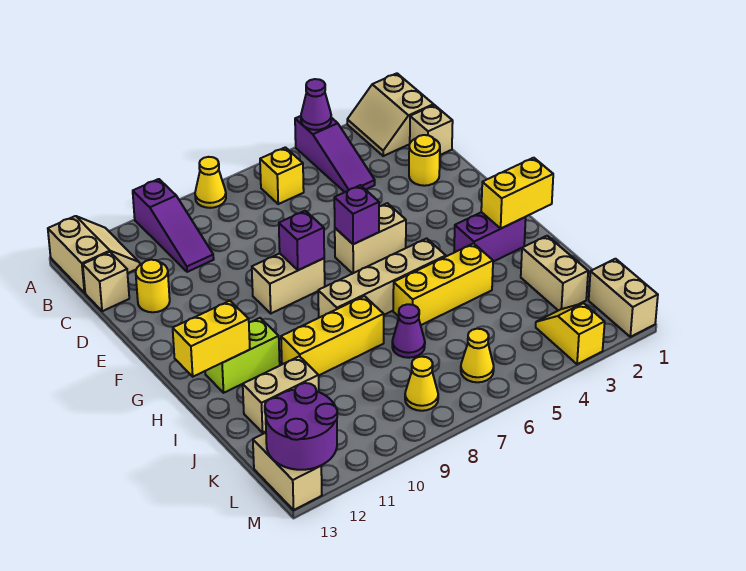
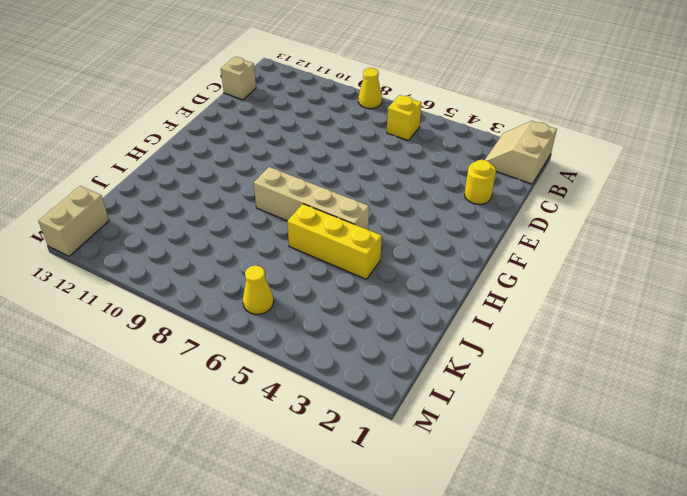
none -> purple 1x3 slope [295,116,375,192]
none -> purple 1x3 slope [133,179,214,272]
none -> tan 2x2 slope [48,216,140,293]
none -> tan 1x1 brick [410,105,453,155]

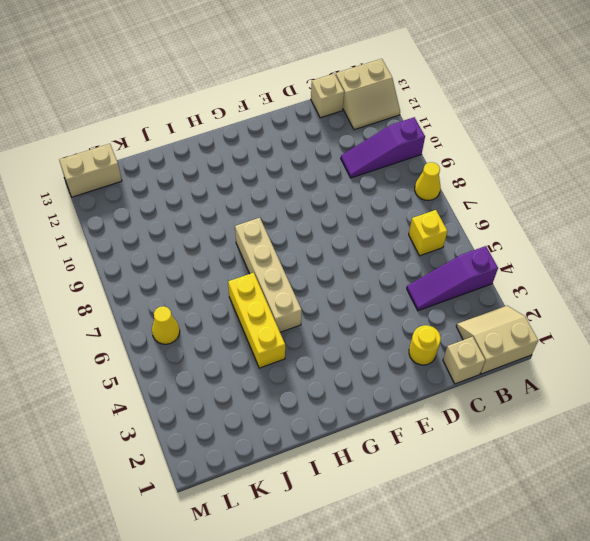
none -> yellow 1x1 round brick [136,260,170,312]
none -> tan 1x2 brick [335,203,406,274]
none -> tan 1x2 brick [252,253,325,313]
none -> purple 1x2 brick [454,212,526,262]

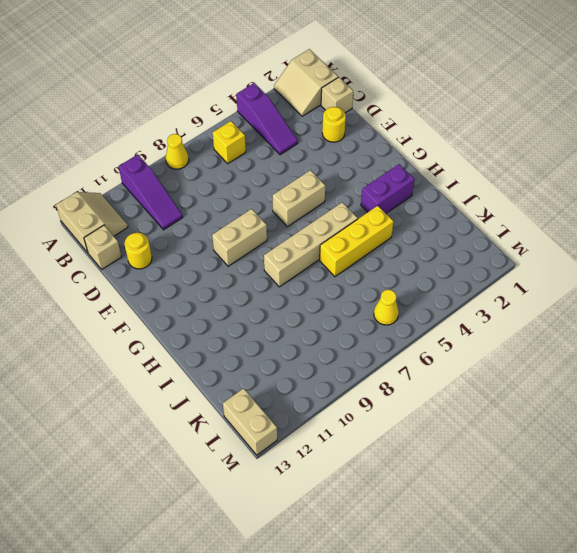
none -> lime 1x2 brick [205,318,280,393]
none -> yellow 1x3 brick [281,296,384,375]
none -> tan 1x2 brick [521,236,588,311]
none -> purple 1x1 cone [392,304,425,358]

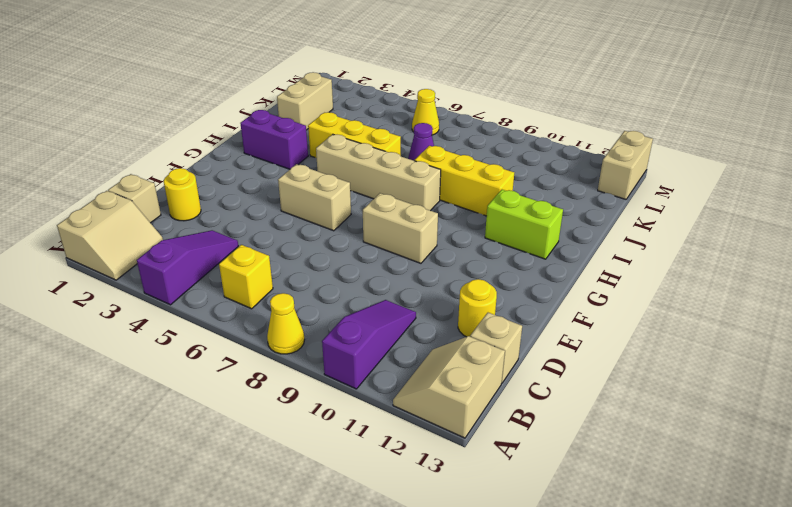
none -> tan 1x2 brick [243,356,319,433]
none -> tan 1x2 brick [589,259,658,337]
none -> yellow 1x2 slope [536,303,605,364]
none -> yellow 1x1 cone [405,357,438,411]

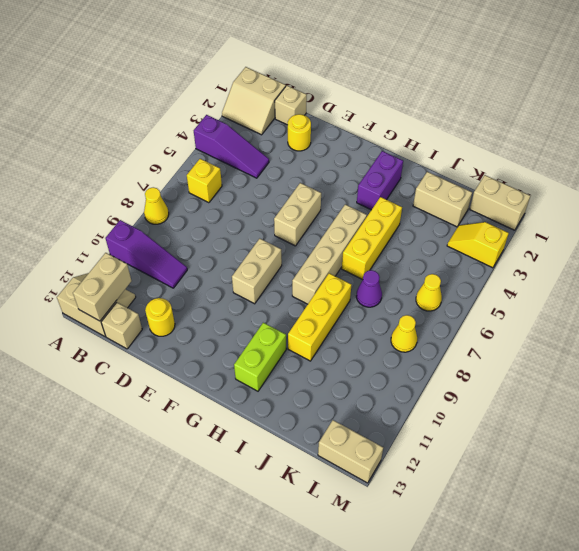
tan 1x2 brick [73,253,131,321] -> tan 1x2 brick moved to [243,356,319,433]
none -> purple 1x1 cone [301,79,331,130]
none -> purple 1x1 brick [334,185,379,244]
none -> purple 1x1 brick [279,211,324,270]
none -> yellow 1x2 brick [481,158,553,228]

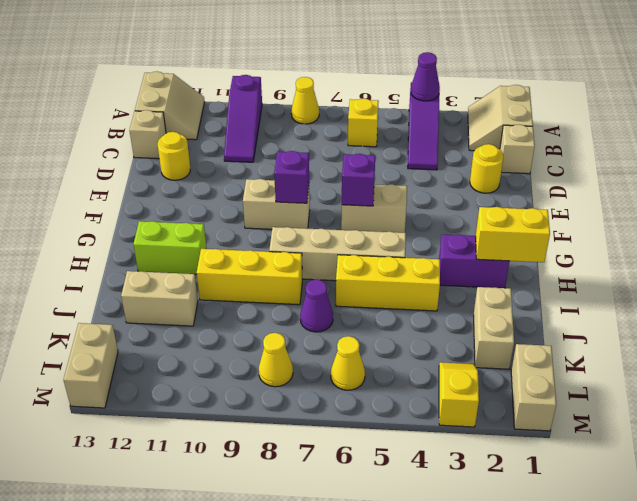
none -> yellow 1x2 brick [173,301,250,377]
none -> purple 2x2 round brick [265,383,337,470]

